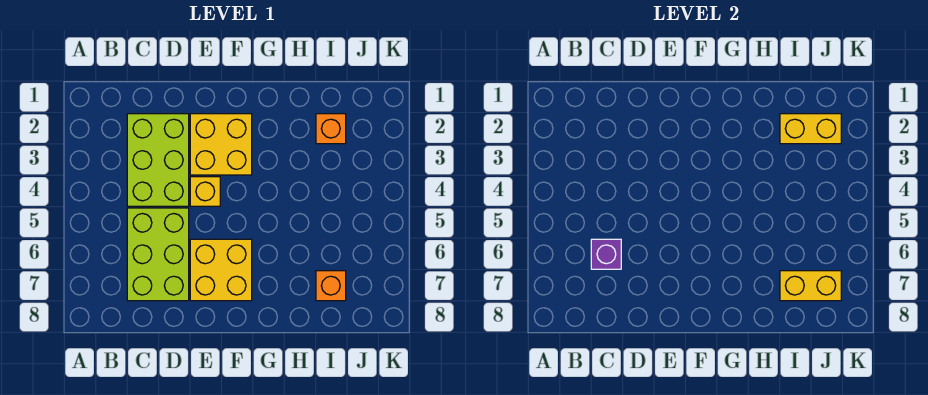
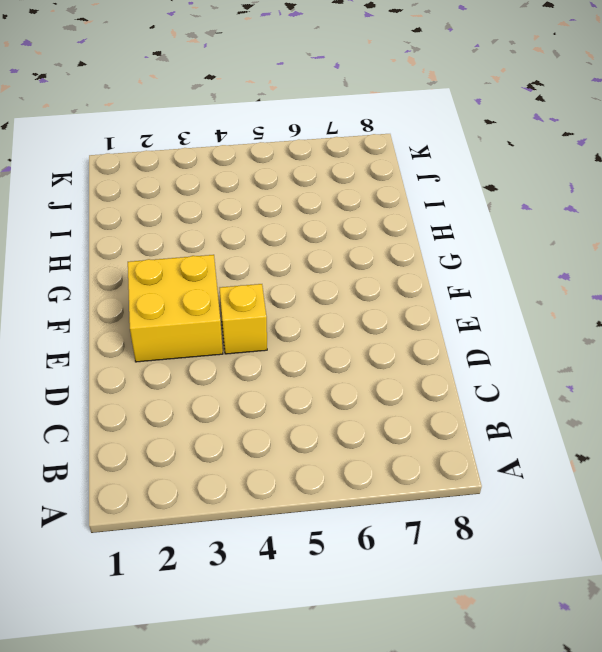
none -> lime 2x3 brick [127,114,189,206]
none -> lime 2x3 brick [127,208,189,301]

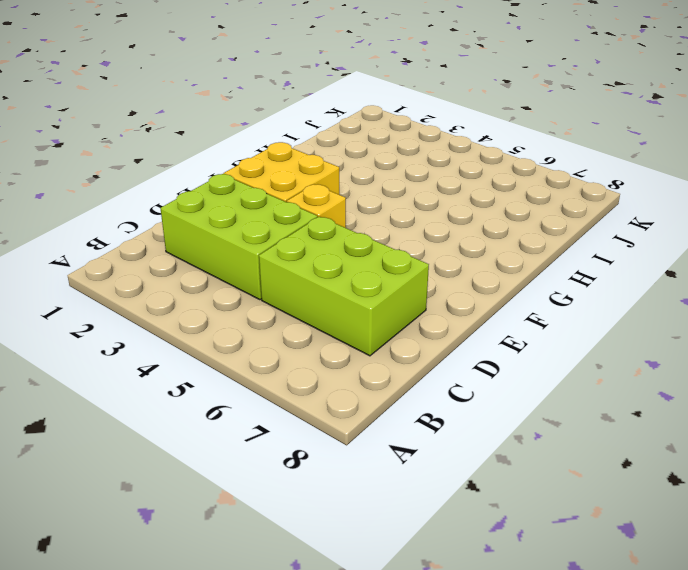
none -> yellow 2x2 brick [190,239,252,301]
none -> orange 1x1 brick [316,114,346,144]

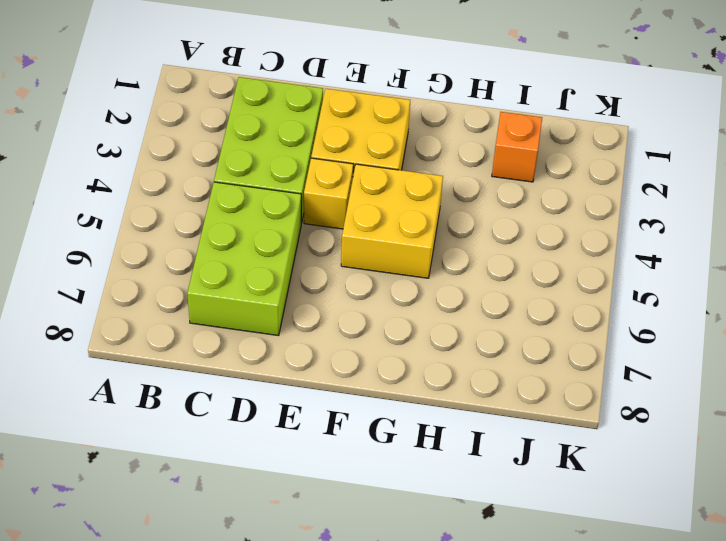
yellow 2x2 brick [341,164,443,278] -> yellow 2x2 brick moved to [190,239,252,301]
none -> orange 1x1 brick [316,271,346,301]
none -> purple 1x1 brick [591,239,621,269]

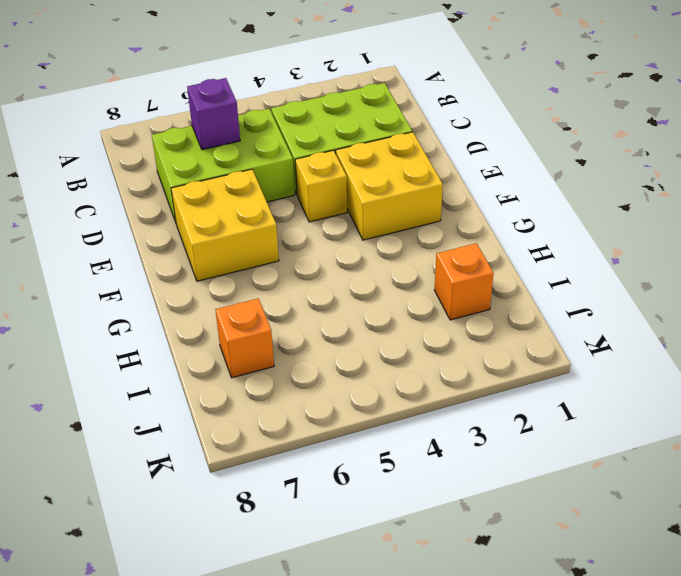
none -> yellow 1x2 brick [780,114,841,144]
none -> yellow 1x2 brick [780,271,841,301]

